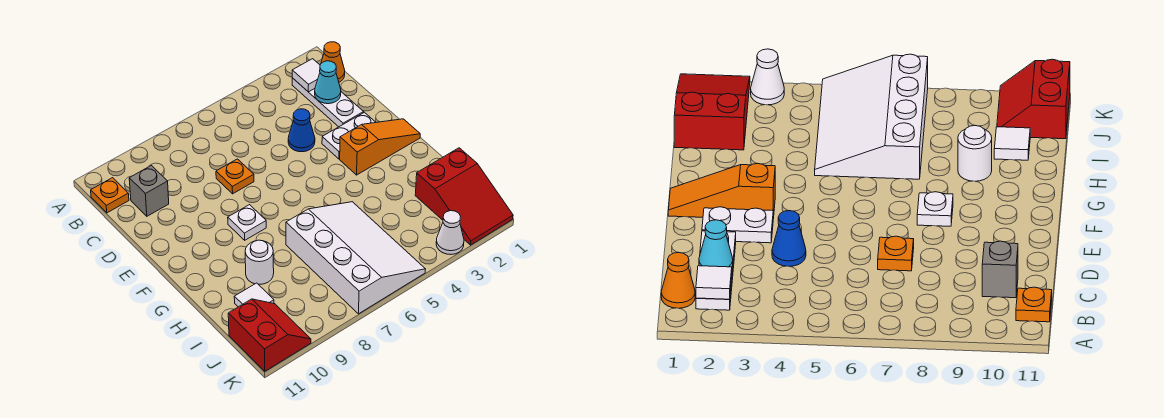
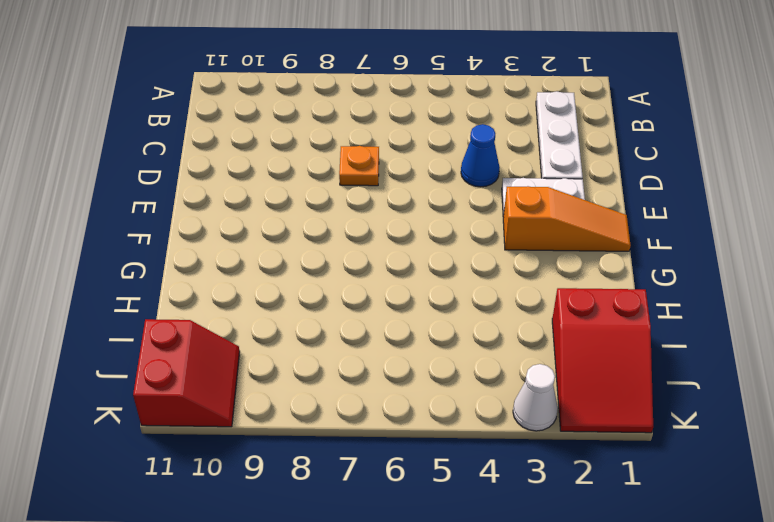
none -> orange 1x1 cone [321,42,345,82]
none -> orange 1x1 plate [91,178,129,213]
none -> grey 1x1 brick [129,166,169,216]

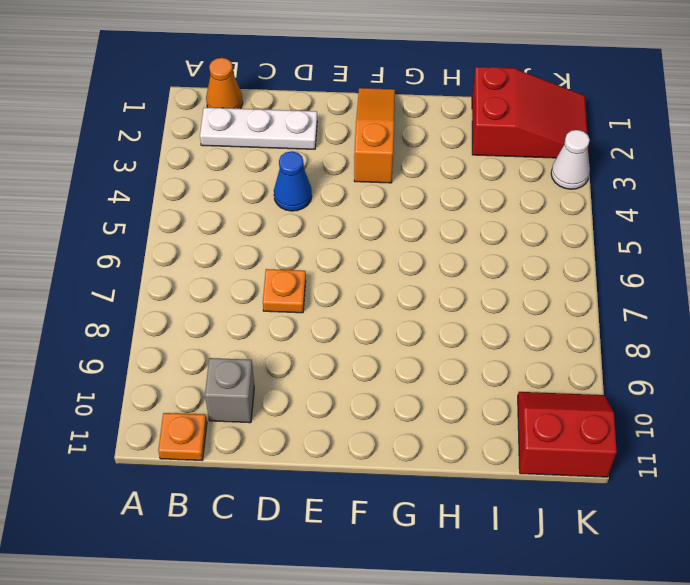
none -> white 1x2 plate [322,112,376,159]
none -> white 1x1 plate [228,205,266,240]
none -> white 3x4 slope [286,202,425,314]

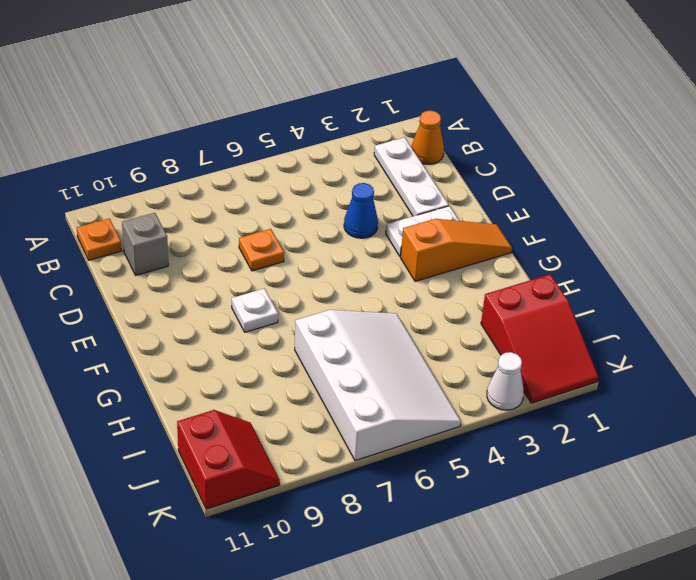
none -> white 1x1 round brick [245,240,274,284]
none -> white 1x1 tile [234,283,274,307]
none -> white 1x1 tile [292,59,320,92]

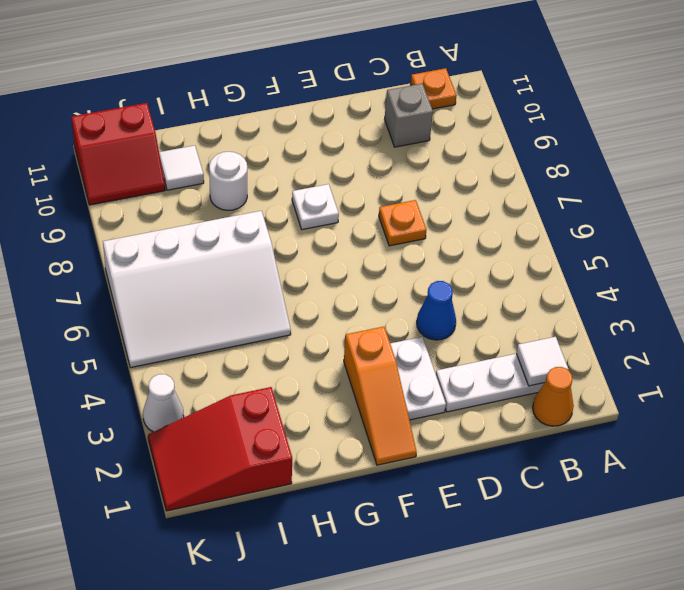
none -> cyan 1x1 cone [315,61,341,104]

